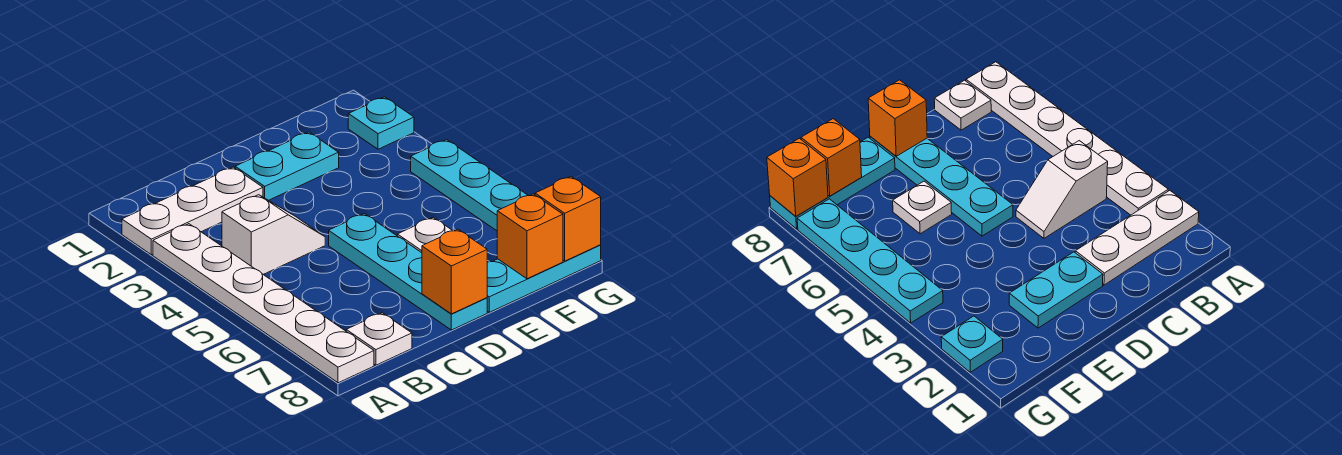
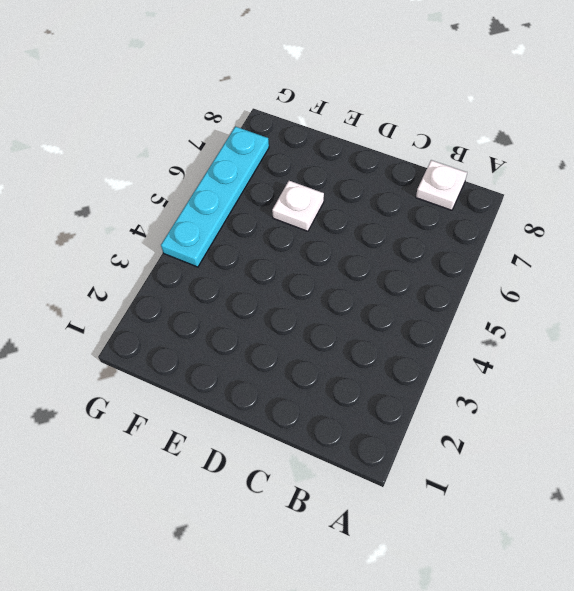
none -> white 1x3 plate [122,167,263,255]
none -> white 1x6 plate [153,224,374,383]
none -> white 1x2 slope [222,195,325,274]

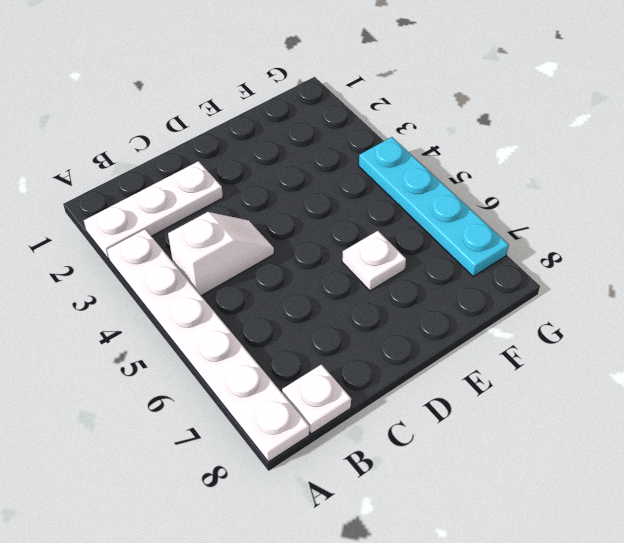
none -> cyan 1x2 plate [235,132,339,200]
none -> cyan 1x4 plate [329,214,487,330]
none -> cyan 1x3 plate [487,245,601,312]

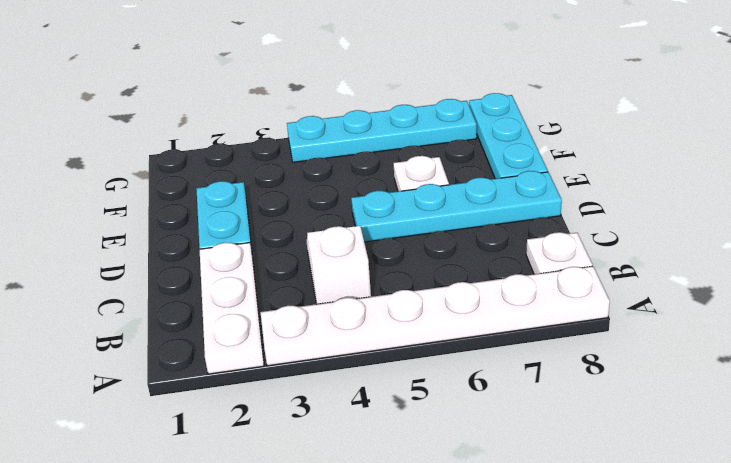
none -> cyan 1x1 plate [348,97,414,149]
none -> orange 1x1 brick [422,229,487,314]
none -> orange 1x1 brick [497,194,563,279]

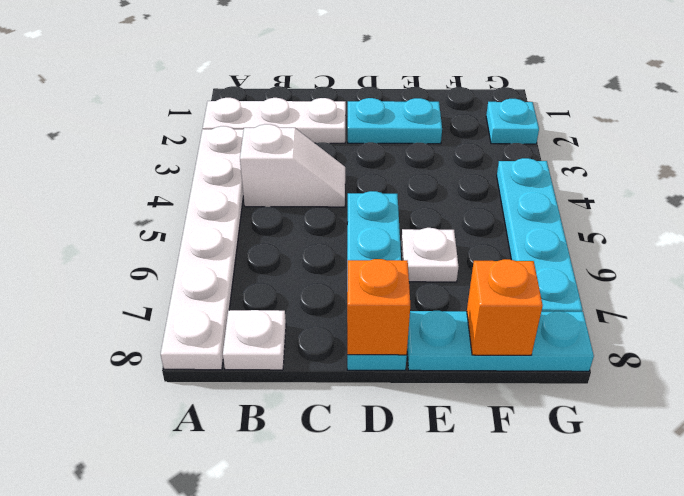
none -> orange 1x1 brick [535,177,601,261]

